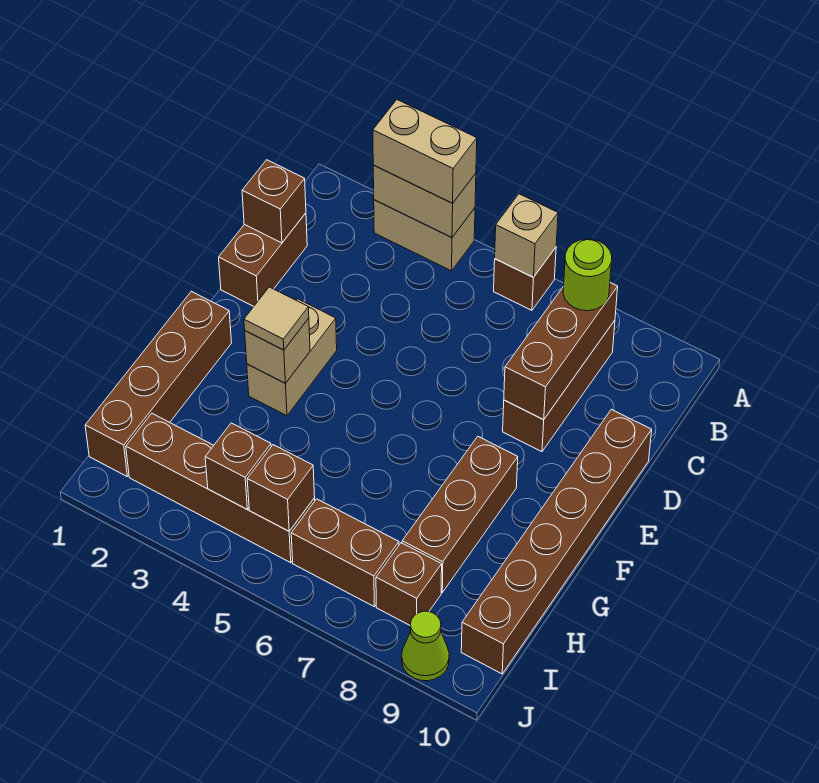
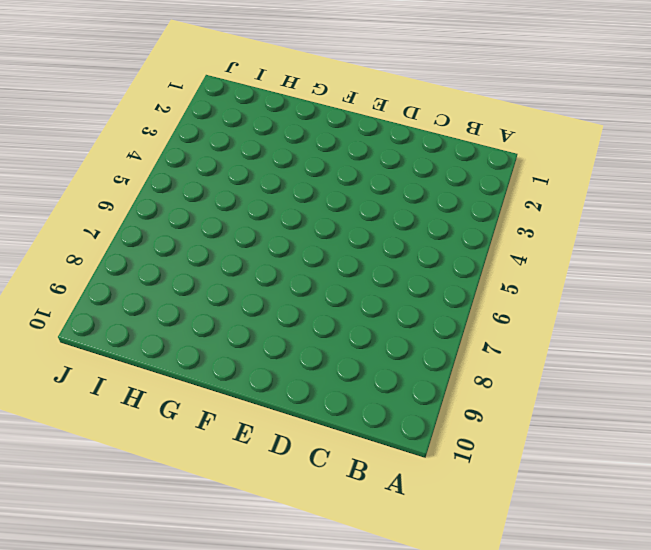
none -> tan 1x2 brick [374,200,475,271]
none -> brown 1x1 brick [494,248,556,310]
none -> brown 1x3 brick [503,320,615,452]

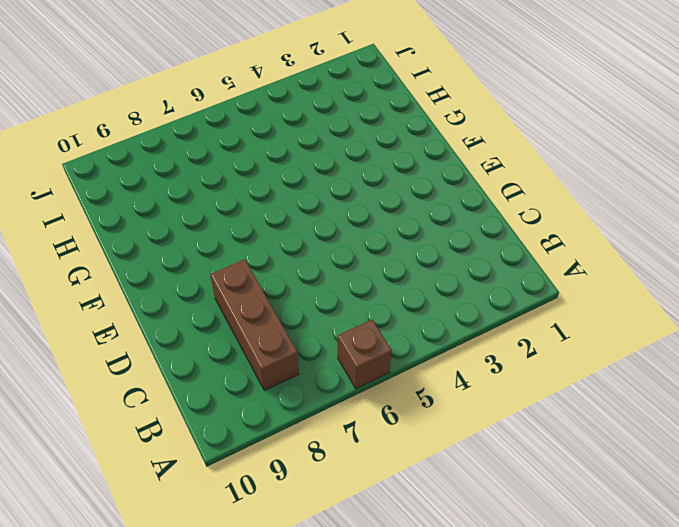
none -> tan 1x2 brick [374,200,475,271]
none -> brown 1x2 brick [219,213,307,306]
none -> brown 1x6 brick [461,409,652,674]

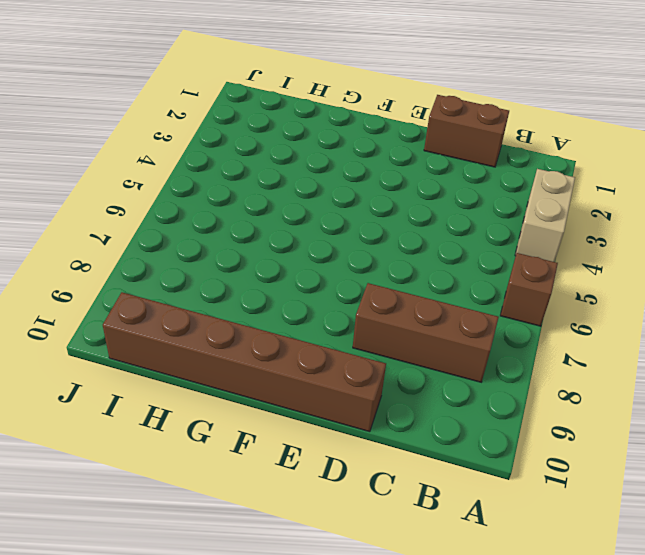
none -> tan 1x2 brick [247,299,337,416]
none -> brown 1x4 brick [85,291,232,476]
none -> brown 1x3 brick [402,437,518,592]

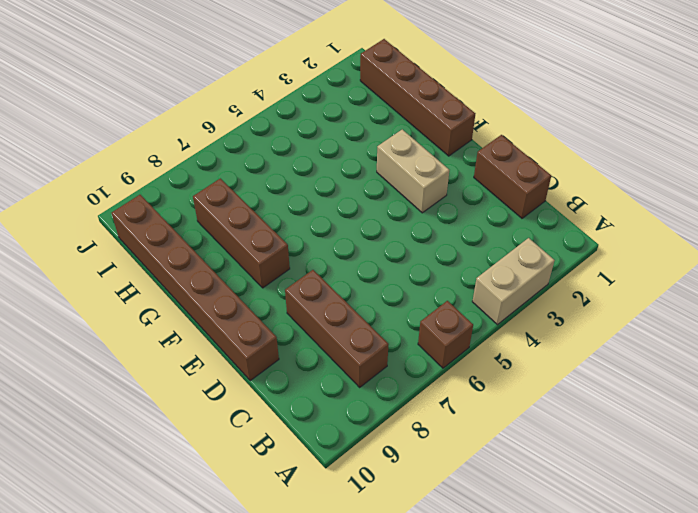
none -> brown 1x4 brick [126,413,315,563]
none -> brown 1x2 brick [291,499,399,606]
none -> brown 1x1 brick [376,543,442,625]

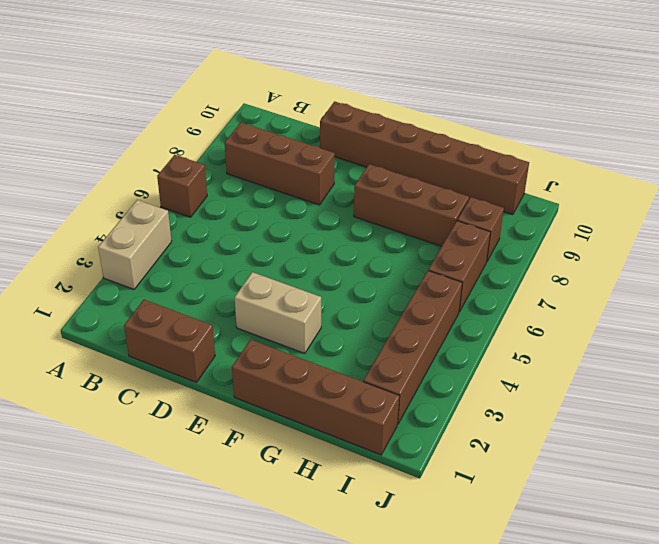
none -> lime 1x1 cone [402,611,449,681]
none -> tan 1x2 brick [373,165,476,238]
none -> tan 1x1 brick [495,194,558,277]

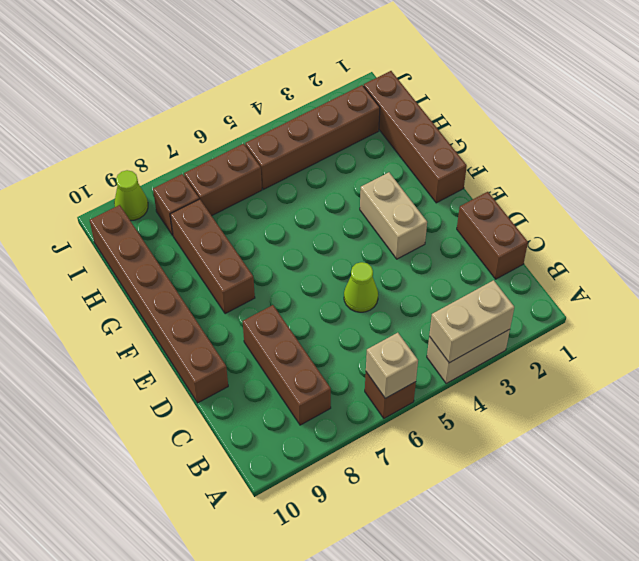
lime 1x1 cone [344,262,378,312] -> none
none -> brown 1x3 brick [504,283,618,420]
none -> brown 1x1 brick [242,160,306,243]
none -> tan 1x1 brick [245,318,310,383]

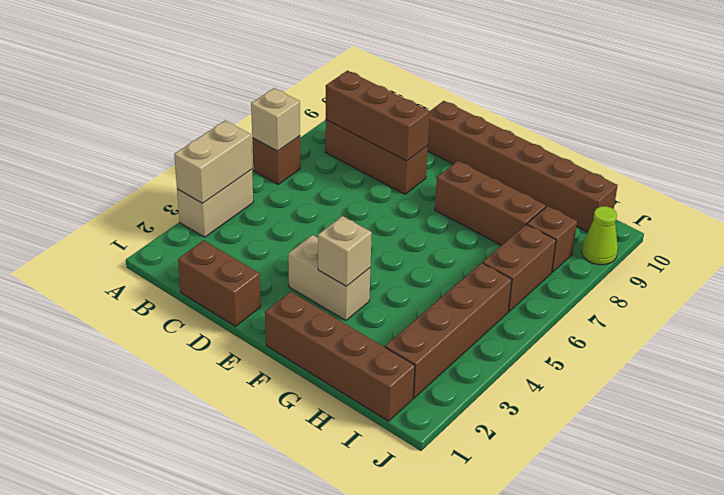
none -> brown 1x1 brick [242,160,306,243]
none -> brown 1x1 brick [205,423,271,509]
none -> brown 1x1 brick [247,445,315,531]

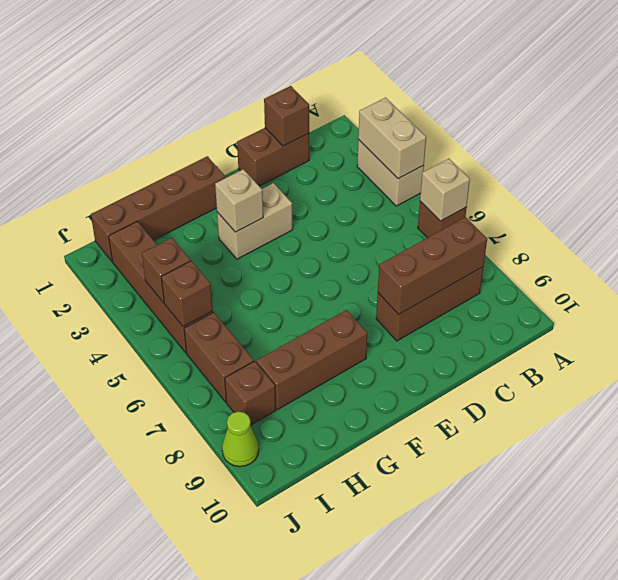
none -> brown 1x6 brick [461,409,652,674]
none -> tan 1x2 brick [373,100,477,203]
none -> lime 1x1 round brick [563,239,612,311]

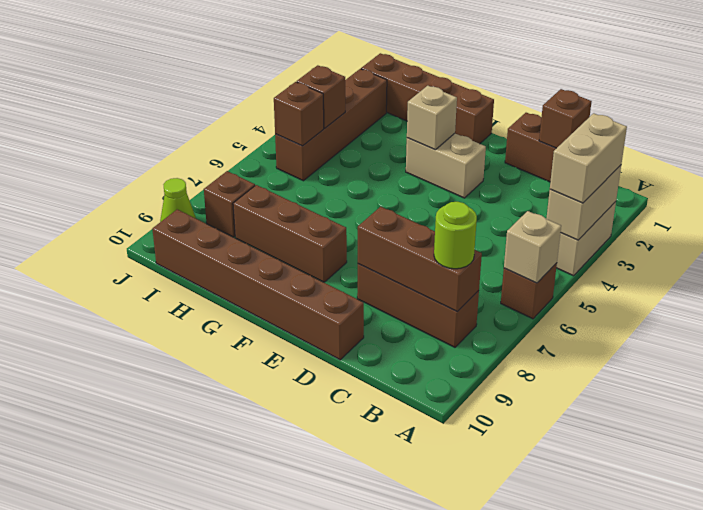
none -> brown 1x2 brick [291,499,399,606]
none -> tan 1x1 tile [244,287,309,350]

